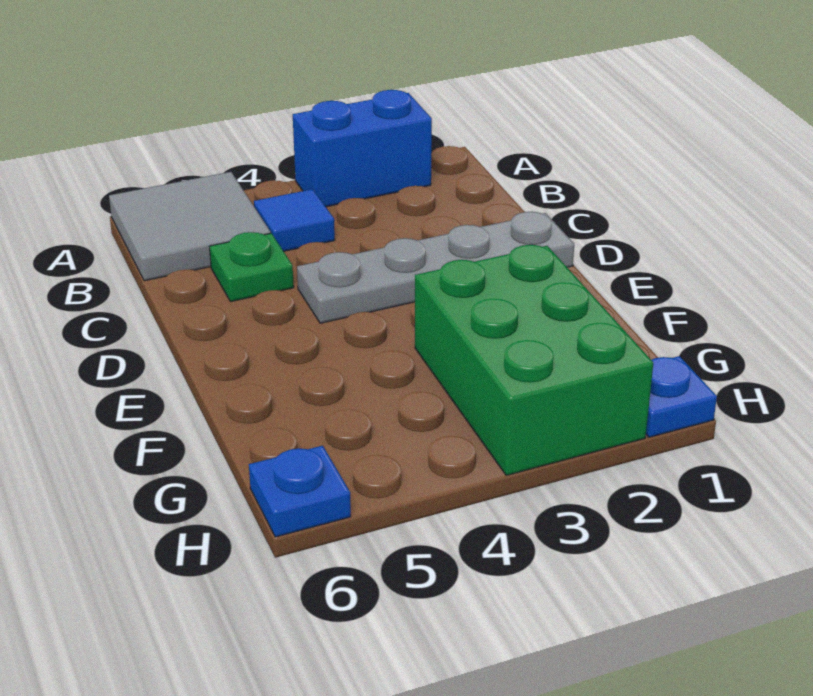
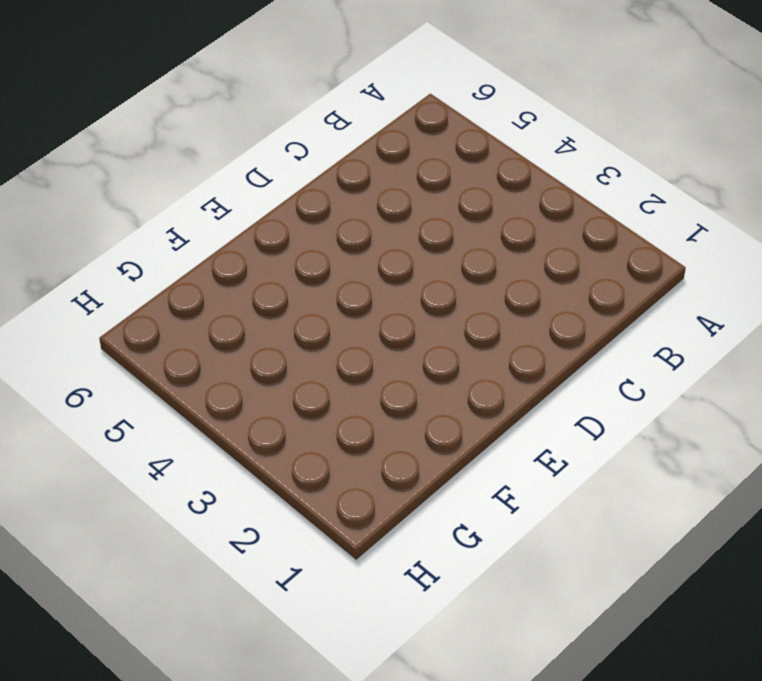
none -> blue 1x2 brick [293,90,432,207]
none -> grey 2x2 tile [109,172,271,281]

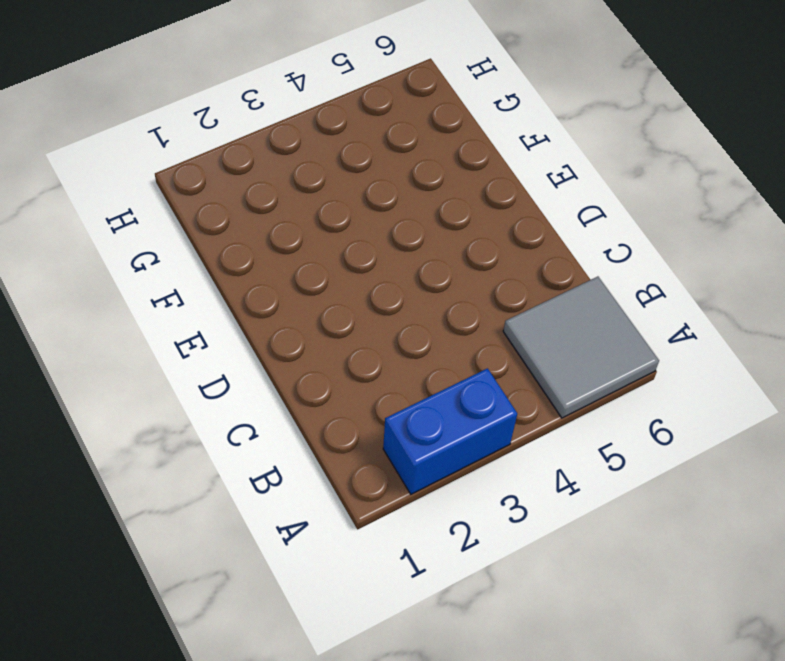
none -> blue 1x1 tile [254,189,335,251]
none -> green 1x1 plate [209,232,294,302]

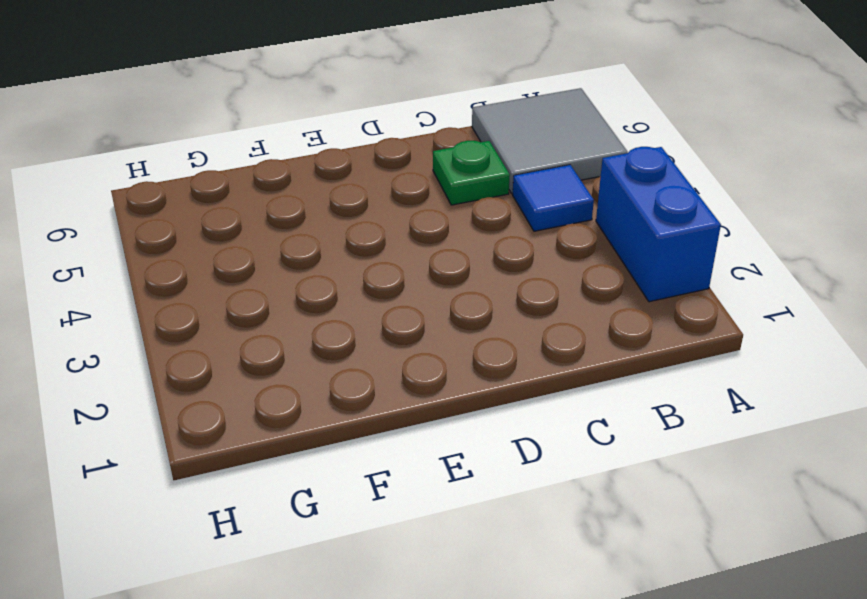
none -> grey 1x4 plate [297,212,574,323]
none -> green 2x3 brick [415,245,653,475]

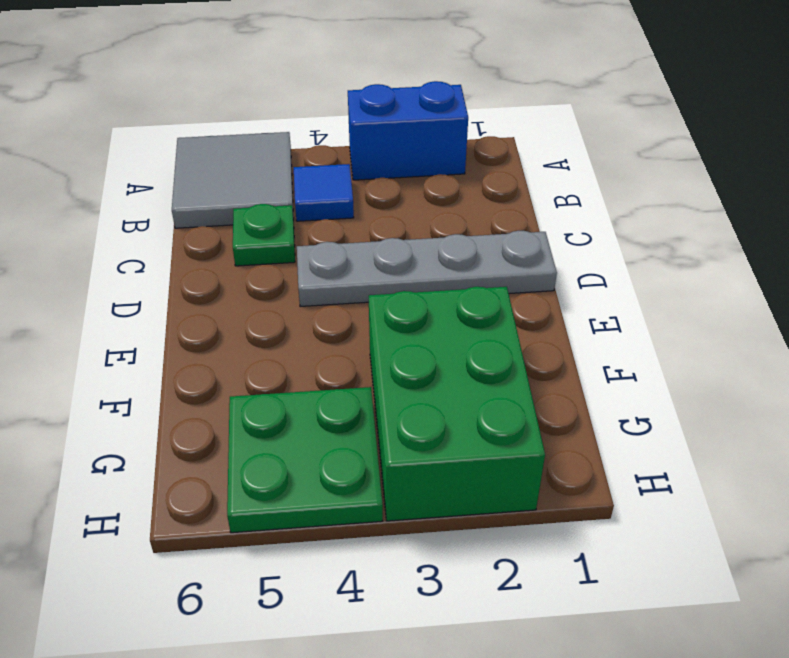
green 2x2 plate [227,387,383,533] -> none
none -> blue 1x1 plate [646,356,717,437]
none -> blue 1x1 plate [249,446,351,537]

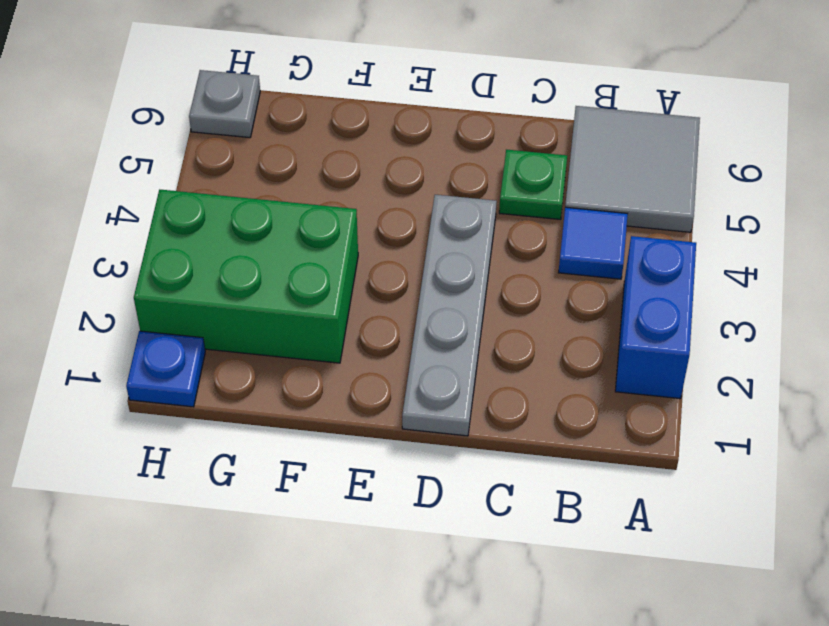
grey 1x1 plate [189,70,260,138] -> blue 1x1 plate [249,446,351,537]

